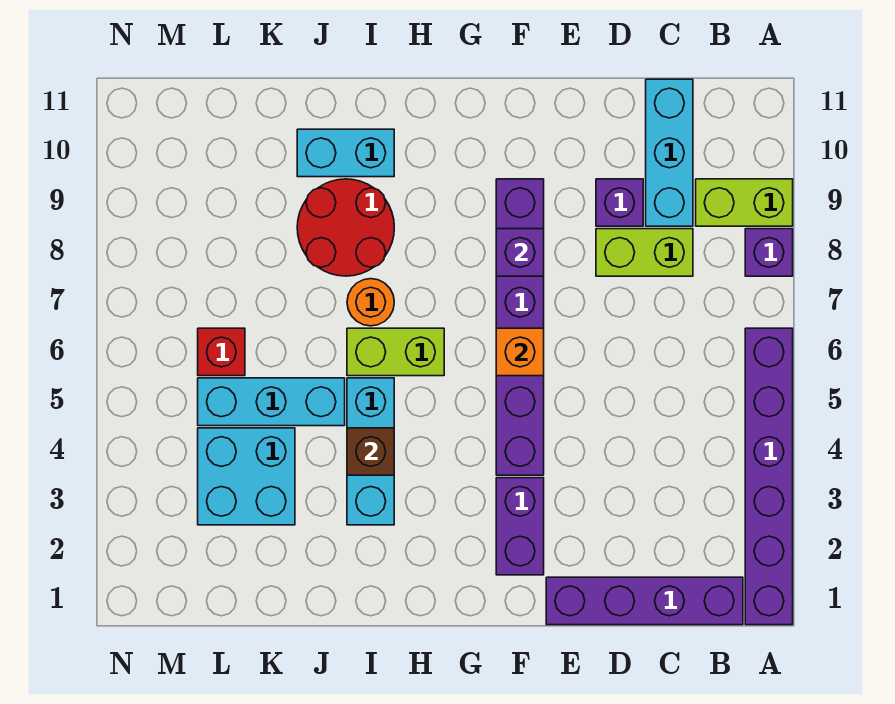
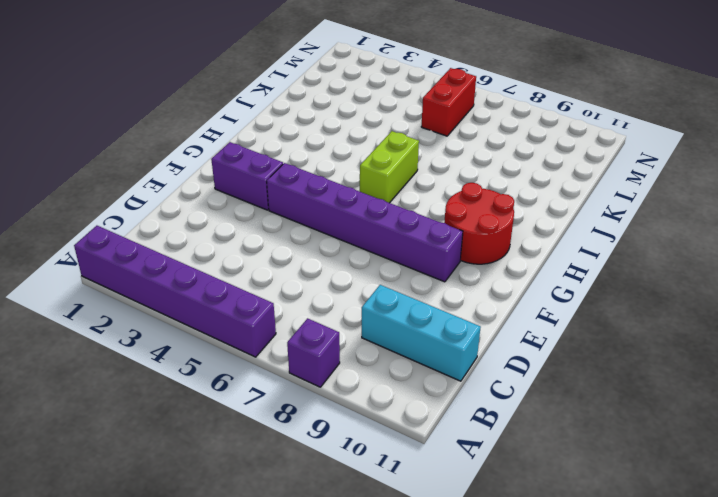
red 2x2 round brick [444,183,514,264] -> red 2x2 round brick moved to [297,179,394,276]
red 1x2 brick [421,68,476,136] -> red 1x1 brick [198,328,245,376]
none -> lime 1x2 brick [696,179,793,226]
none -> purple 1x4 brick [546,577,743,625]
none -> lime 1x2 brick [596,229,693,276]

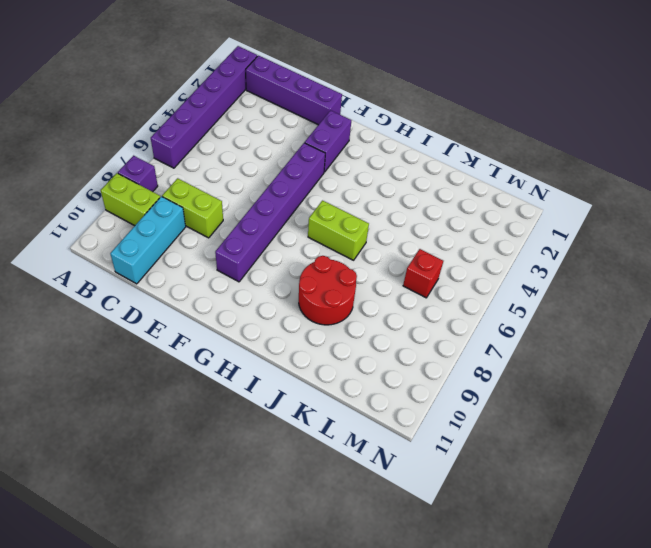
none -> purple 1x1 brick [596,179,643,226]
none -> cyan 1x3 brick [347,378,394,525]
none -> orange 1x1 round brick [347,279,394,326]

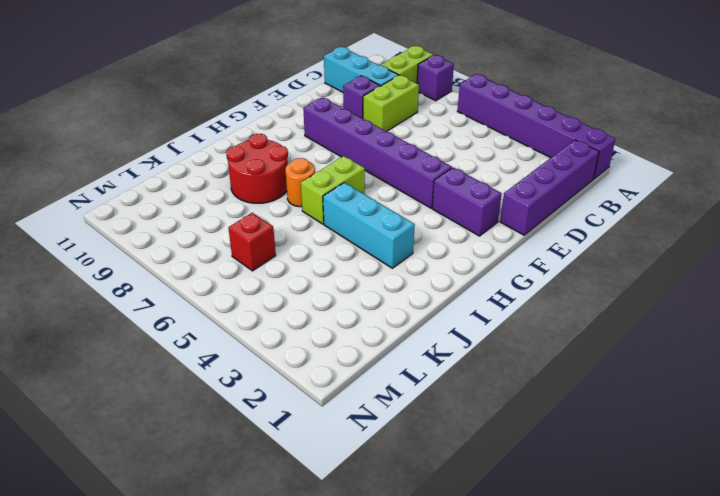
none -> cyan 1x2 brick [297,129,394,177]
none -> cyan 1x3 brick [198,378,345,426]
none -> cyan 2x2 brick [198,428,295,525]

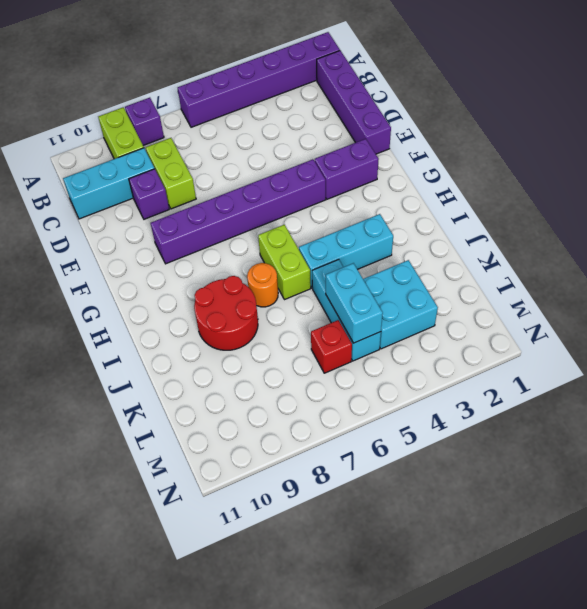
cyan 1x2 brick [326,263,383,343] -> cyan 1x2 brick moved to [297,129,394,177]
none -> orange 1x1 brick [496,328,544,376]
none -> purple 1x1 brick [496,229,544,276]
none -> brown 1x1 brick [347,428,394,475]

